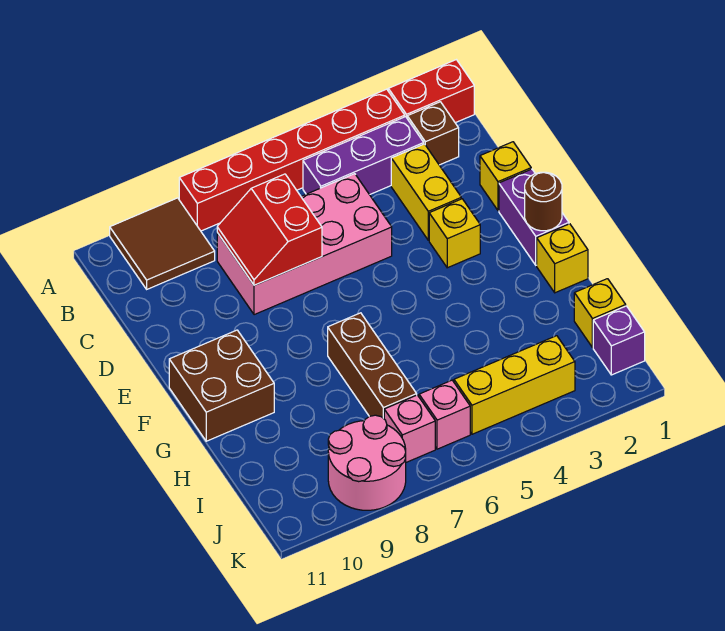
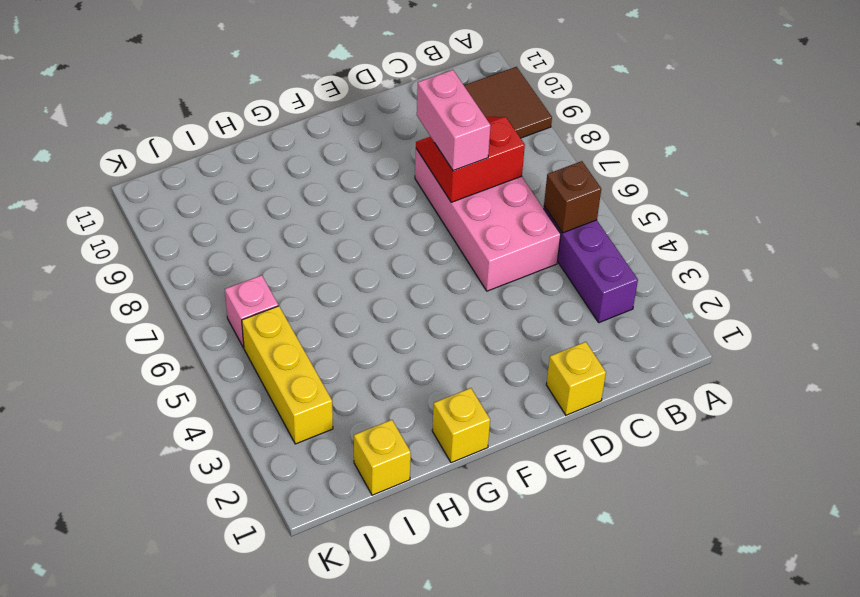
brown 1x1 brick [544,161,601,233] -> brown 1x1 brick moved to [407,102,459,165]
pink 1x2 brick [417,70,491,171] -> none
none -> red 1x2 brick [388,60,474,123]
none -> red 1x6 brick [179,89,405,231]
none -> yellow 1x2 brick [391,144,461,240]

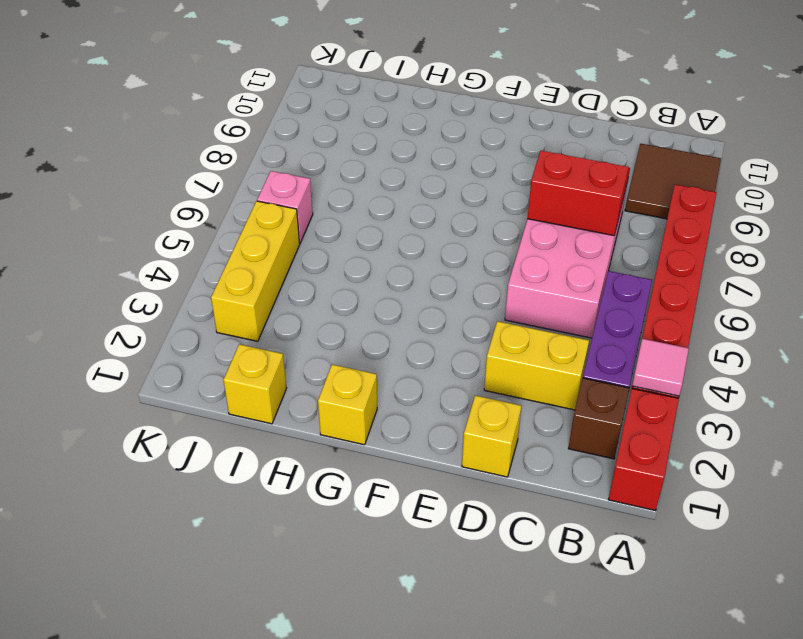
pink 1x1 tile [632,339,689,396] -> none
none -> purple 1x2 brick [499,169,569,265]
none -> yellow 1x1 brick [429,199,480,268]
none -> brown 2x2 brick [169,330,274,441]

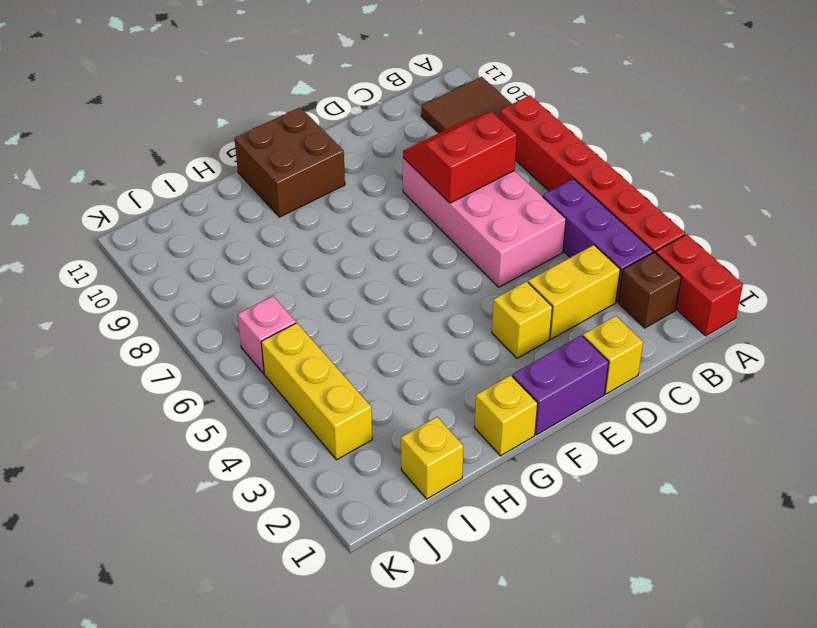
none -> brown 1x3 brick [328,313,417,419]
none -> purple 1x1 brick [593,306,645,375]
none -> pink 1x1 brick [384,395,435,462]

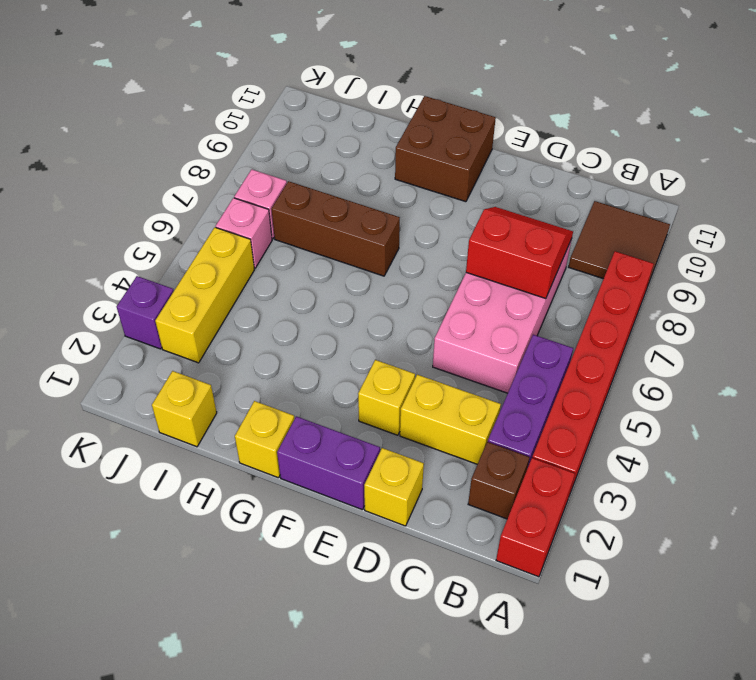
purple 1x1 brick [117,276,174,349] -> purple 1x1 brick moved to [593,306,645,375]
none -> pink 2x2 round brick [328,415,406,510]
none -> brown 1x1 round brick [525,172,562,231]

